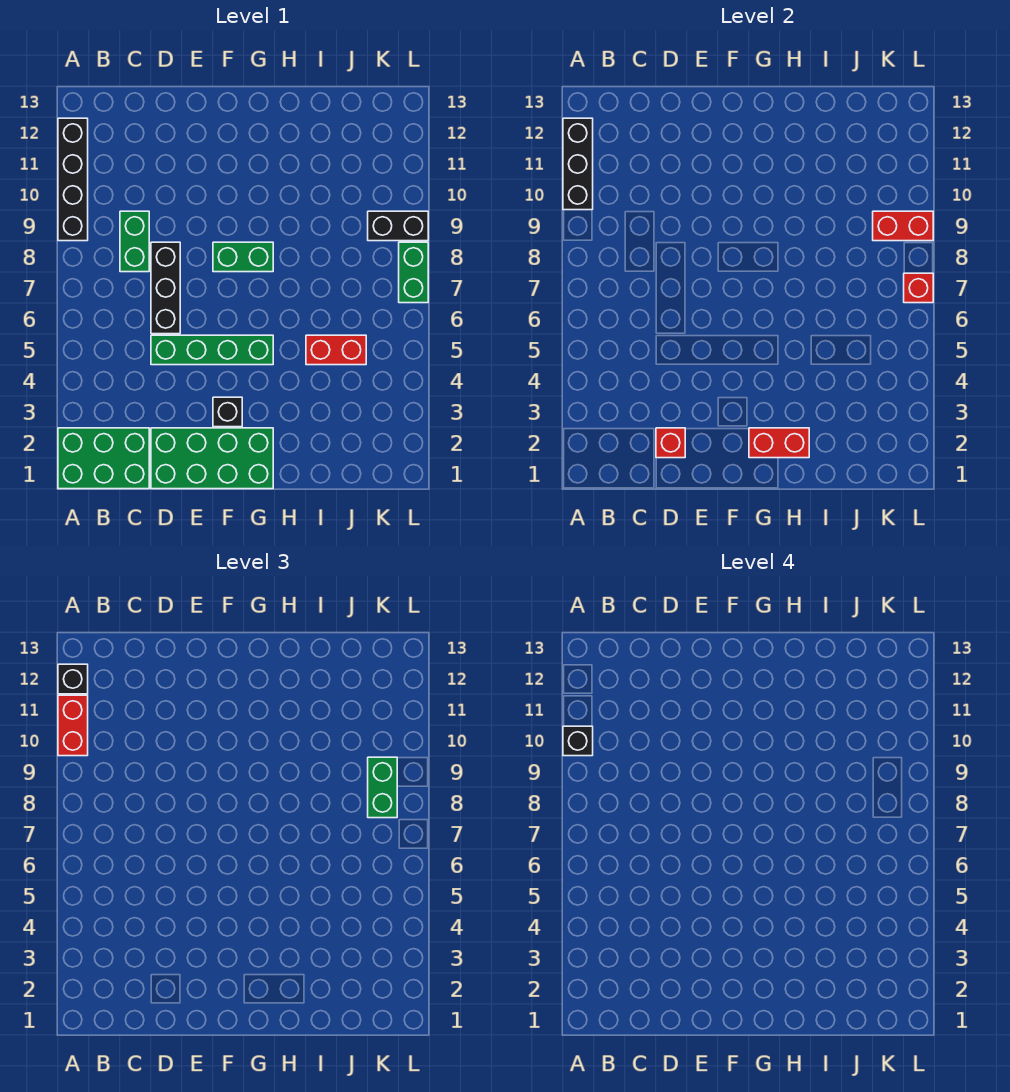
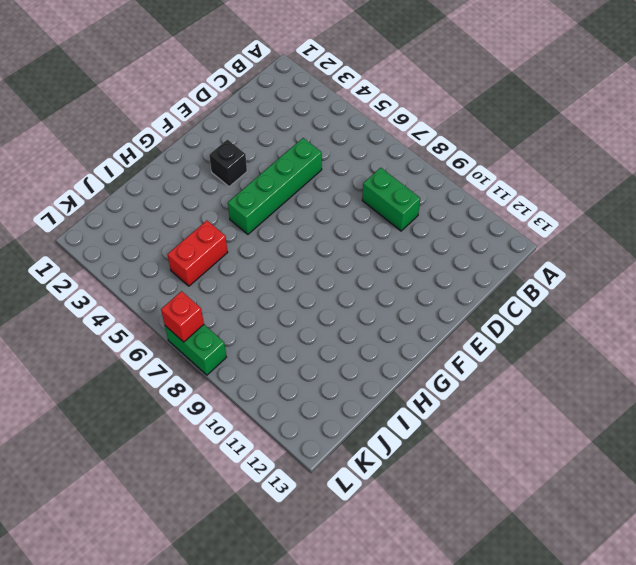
none -> green 2x3 brick [58,428,149,489]
none -> black 1x4 brick [58,118,88,241]
none -> green 2x4 brick [151,428,273,489]

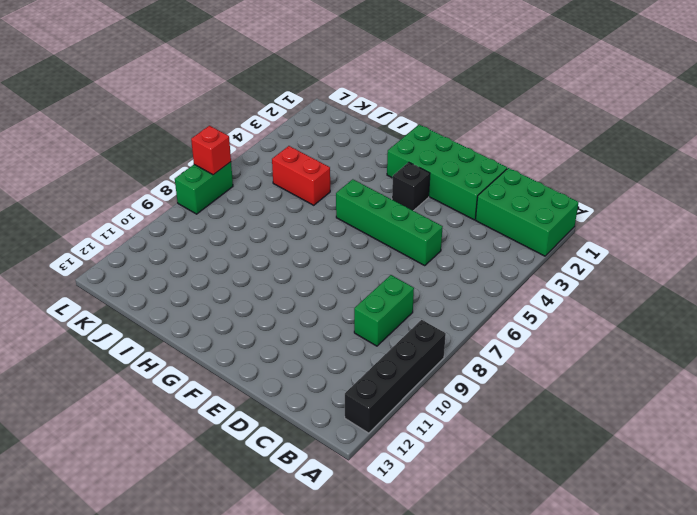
none -> black 1x3 brick [151,242,180,334]
none -> green 1x2 brick [213,242,273,272]
none -> black 1x2 brick [368,211,428,241]

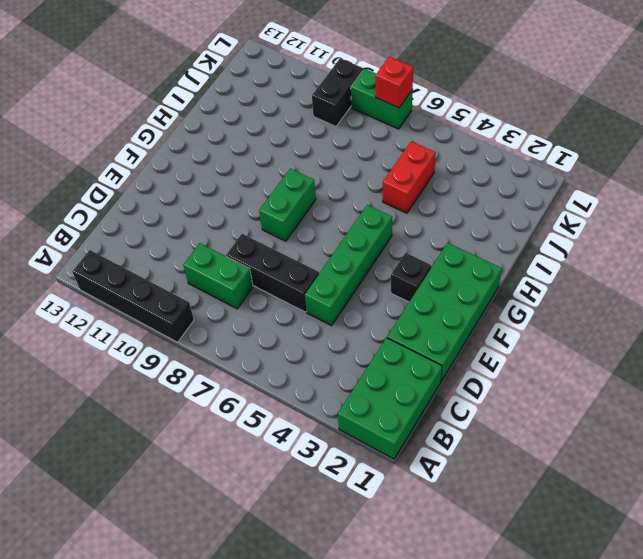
none -> black 1x3 brick [563,118,593,210]
none -> red 1x1 brick [656,428,685,458]
none -> red 1x2 brick [749,428,809,458]

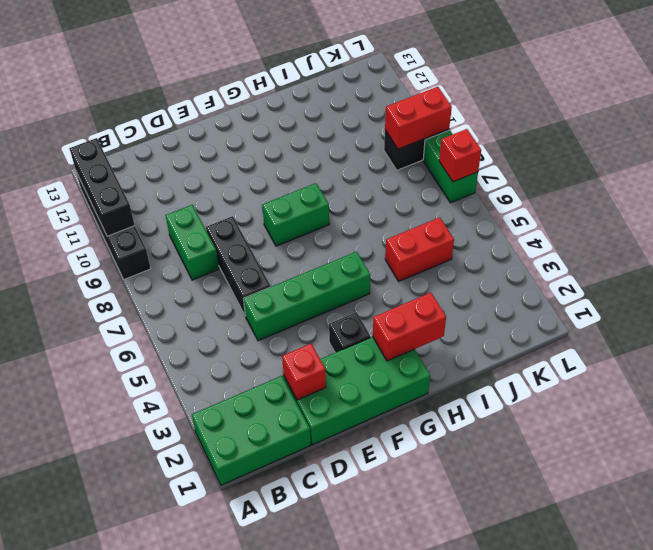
none -> red 1x2 brick [58,695,88,756]
none -> black 1x1 brick [58,664,88,694]
none -> green 1x2 brick [368,757,397,818]

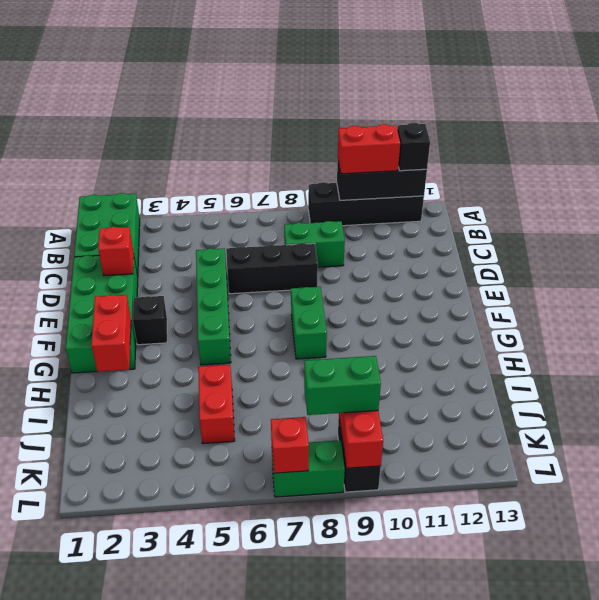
none -> black 1x1 brick [563,726,593,756]

